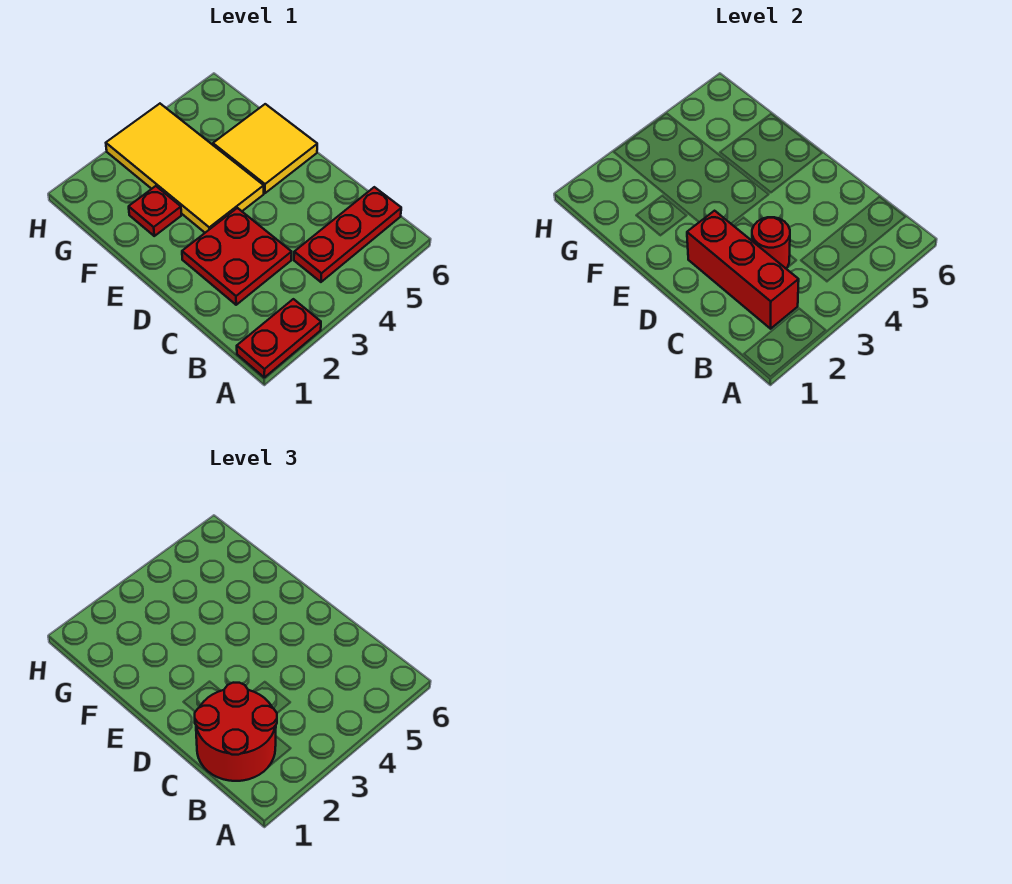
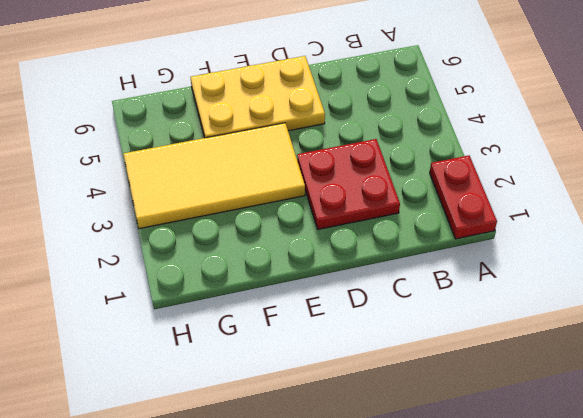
yellow 2x3 plate [191,56,325,138] -> yellow 2x2 tile [213,104,317,193]
none -> red 1x3 plate [294,187,401,282]
none -> red 1x1 plate [129,186,181,236]

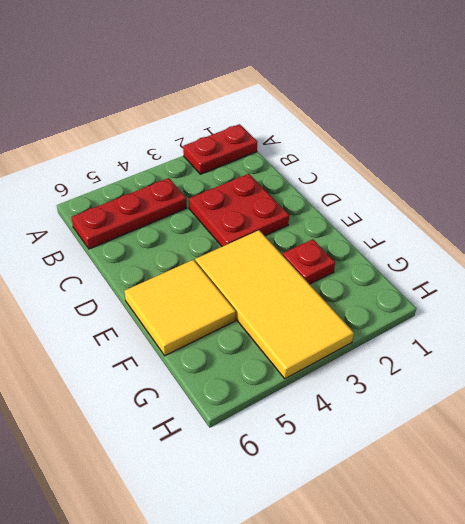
none -> red 1x3 brick [687,211,799,329]
none -> red 1x1 round brick [752,217,790,268]

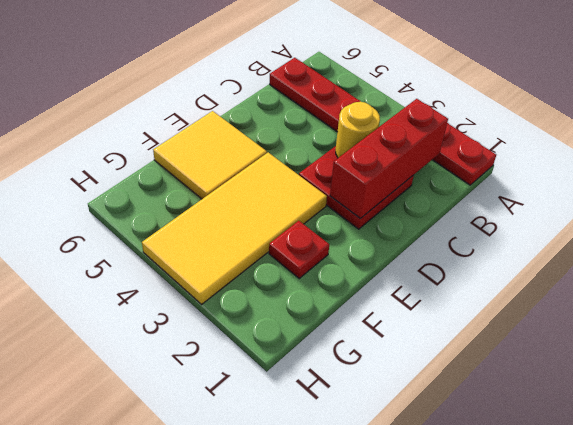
yellow 1x1 round brick [336,102,380,158] -> red 1x1 round brick [752,217,790,268]
none -> red 2x2 round brick [195,683,277,781]

